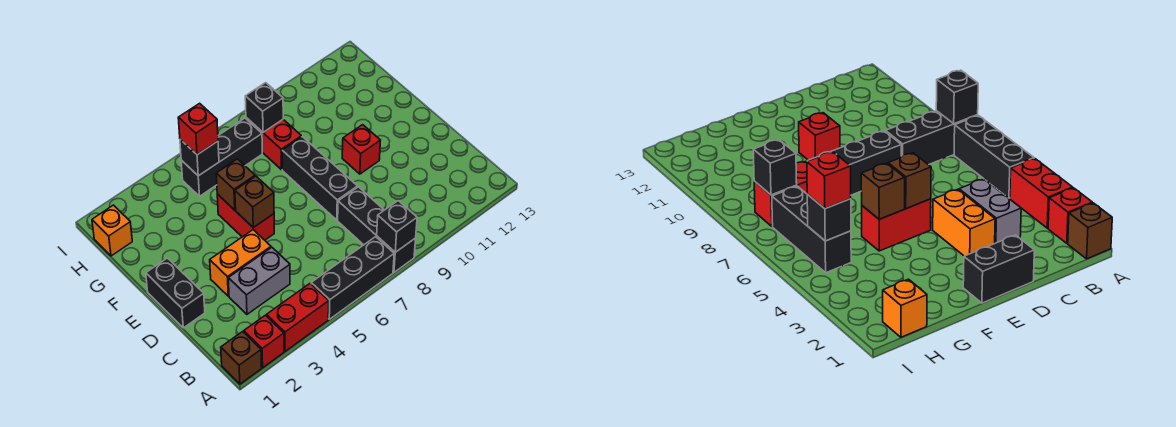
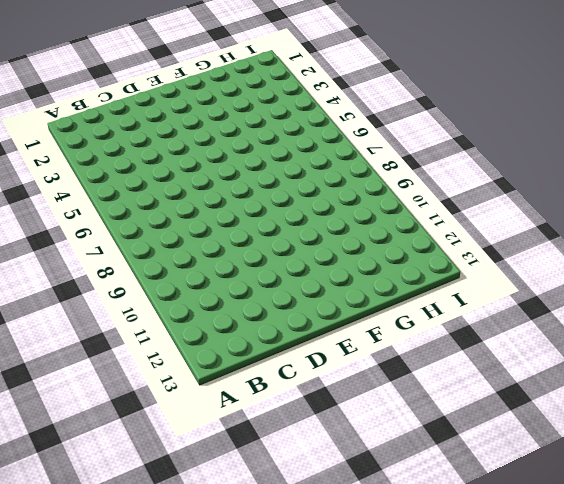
none -> brown 1x1 brick [221,332,262,384]
none -> red 1x1 brick [244,315,284,368]
none -> red 1x2 brick [267,283,329,351]

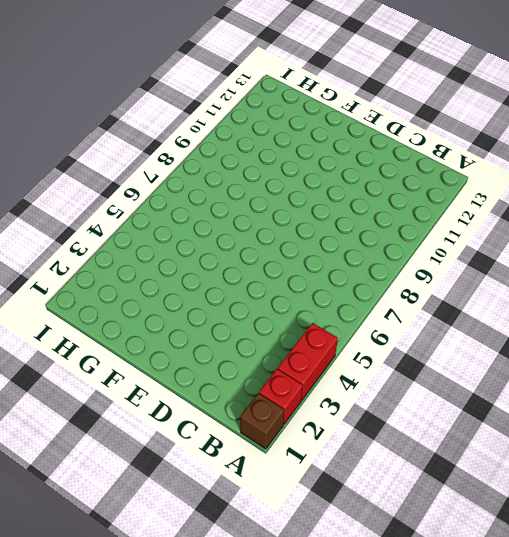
none -> black 1x3 brick [311,237,394,319]
none -> black 1x3 brick [338,187,416,272]
none -> grey 1x2 brick [228,247,290,314]

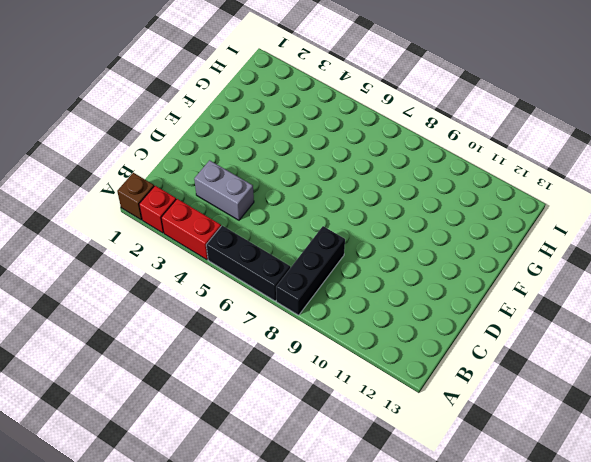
none -> black 1x2 brick [146,258,205,328]
none -> orange 1x2 brick [210,230,271,296]
none -> black 1x3 brick [282,137,358,220]

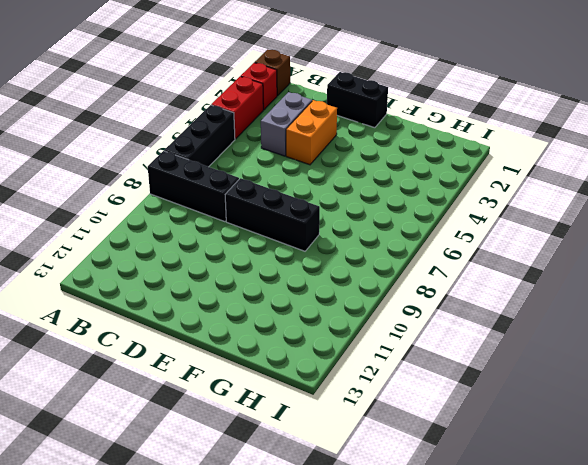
none -> red 1x2 brick [217,194,274,240]
none -> red 1x1 brick [342,125,380,174]
none -> red 1x2 brick [246,118,301,170]

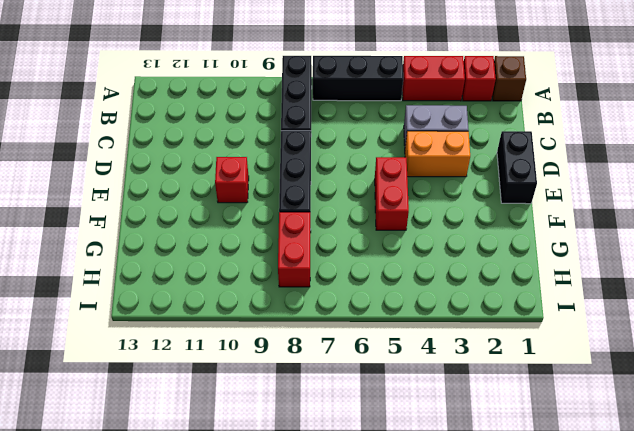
none -> orange 1x1 brick [92,205,132,256]
none -> black 1x3 brick [181,118,262,196]
none -> black 1x1 brick [377,201,417,252]

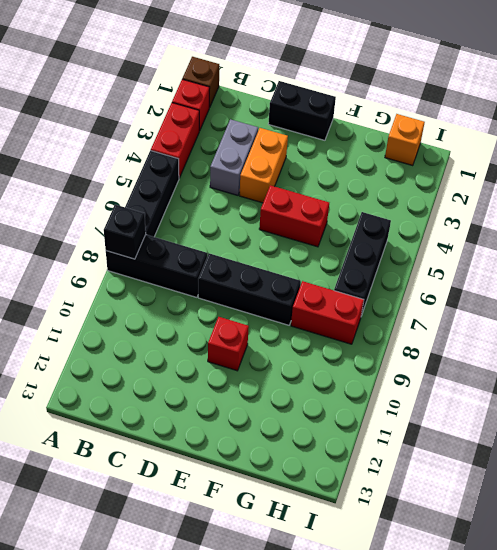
none -> brown 1x1 brick [235,176,274,228]
none -> brown 1x1 brick [216,159,255,210]
none -> black 1x1 brick [180,139,219,176]

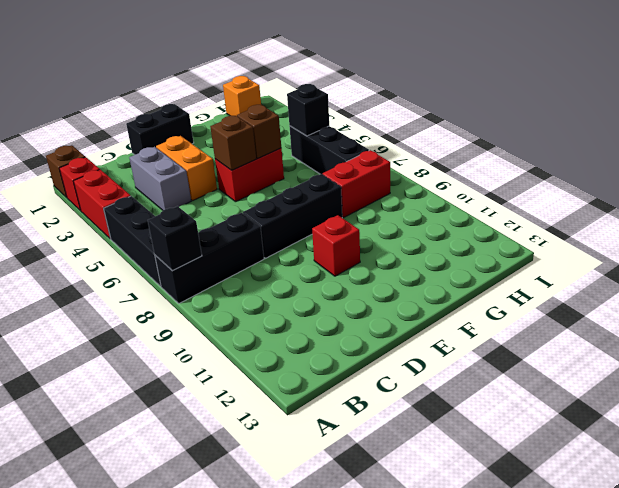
none -> black 1x1 brick [245,83,283,132]
none -> red 1x1 brick [178,103,218,155]

